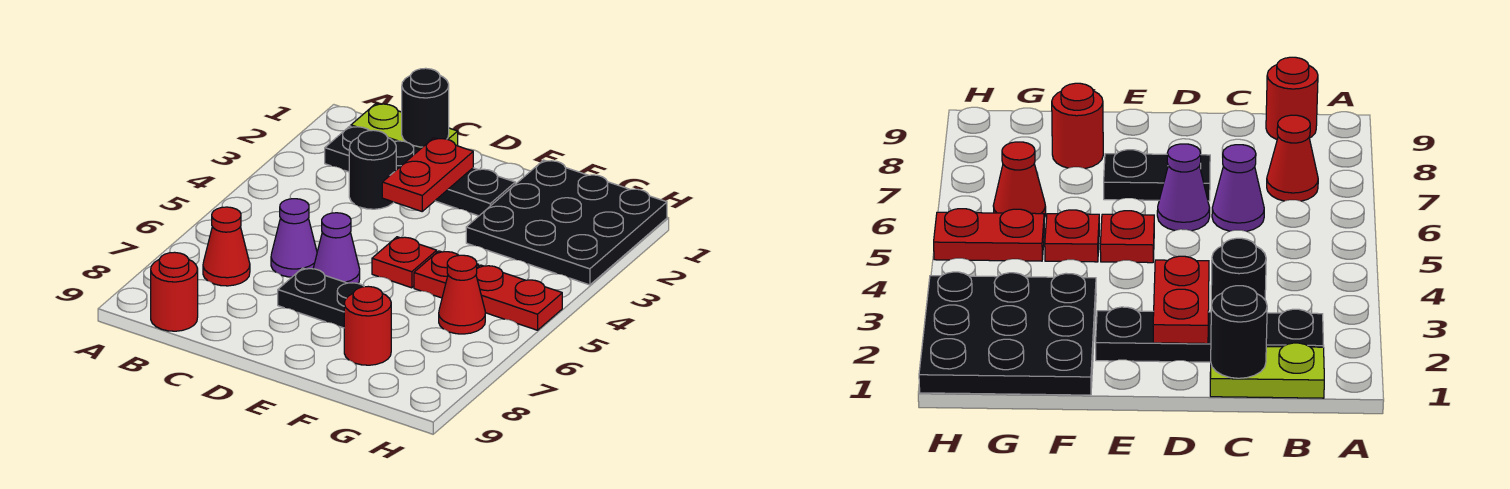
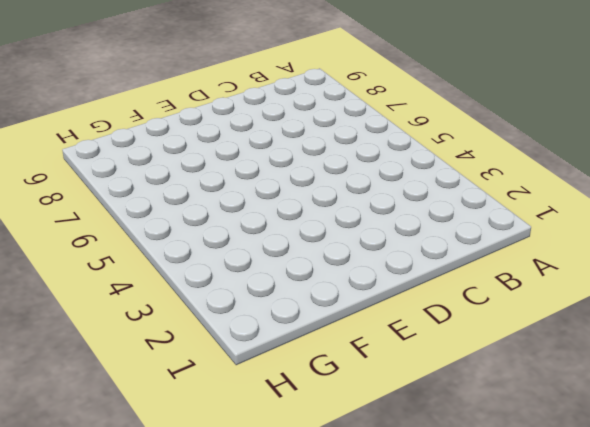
none -> lime 1x2 plate [351,104,458,150]
none -> black 1x4 plate [325,126,515,216]
none -> red 1x1 cone [203,207,250,286]

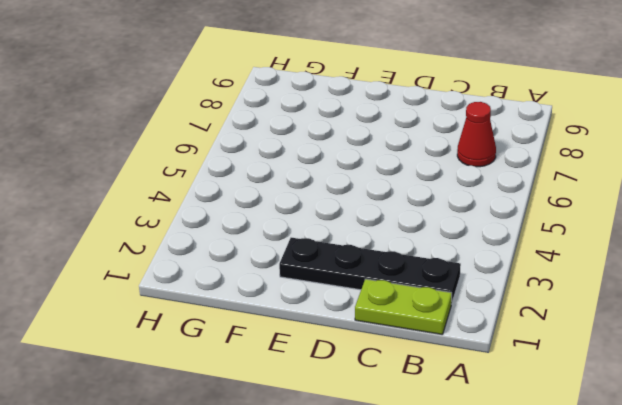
none -> red 1x1 round brick [151,252,198,331]
none -> black 1x1 round brick [349,130,396,209]
none -> purple 1x1 cone [271,199,317,277]

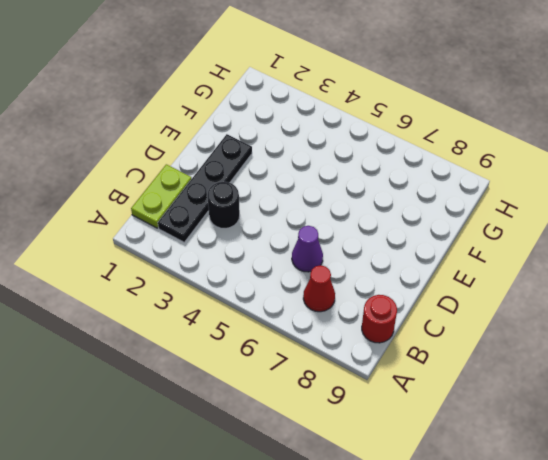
none -> purple 1x1 cone [313,213,360,283]
none -> black 1x2 plate [278,268,364,328]
none -> red 1x1 plate [372,237,437,288]

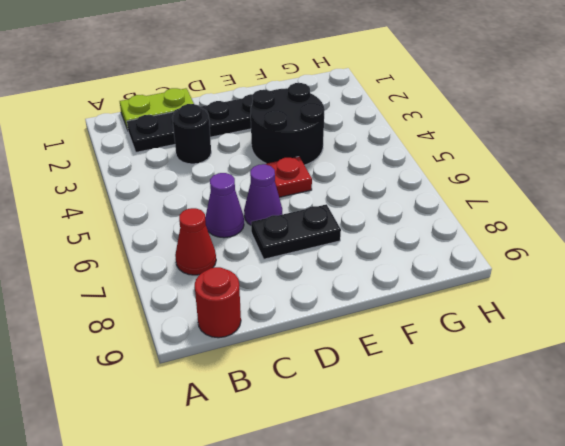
black 2x2 round brick [251,83,325,165] -> black 3x3 plate [466,160,667,285]
none -> red 1x1 plate [414,251,479,298]
none -> red 1x1 round brick [344,286,391,365]
none -> red 1x2 plate [476,265,562,330]

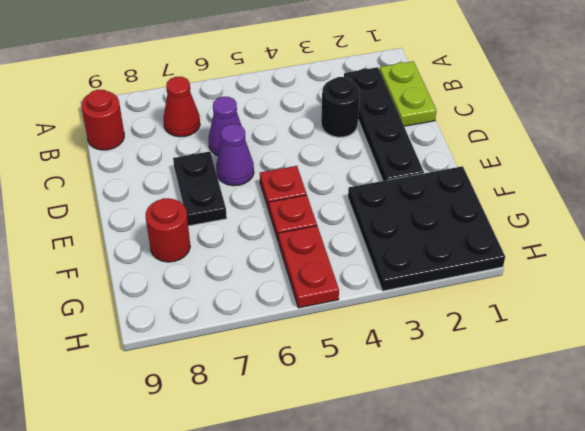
none -> red 1x1 cone [439,255,485,334]
none -> black 1x1 round brick [402,68,449,147]
none -> red 1x2 plate [382,138,473,211]

